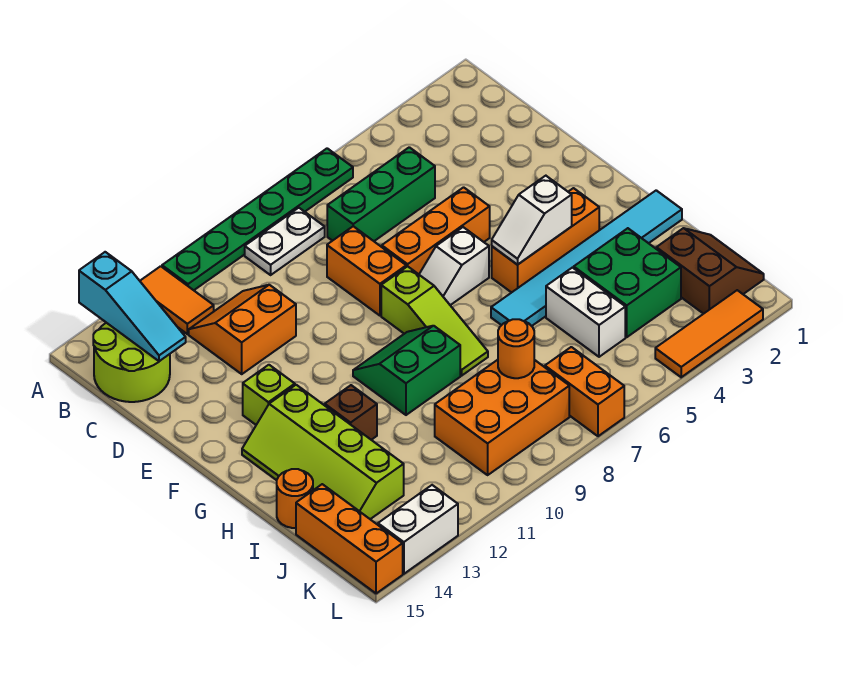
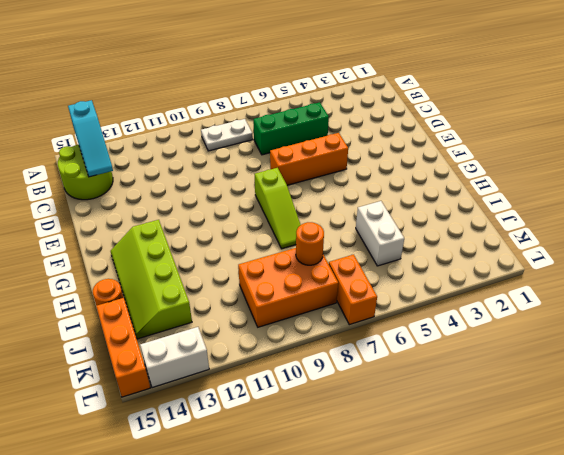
none -> green 1x6 plate [162,148,353,290]
none -> orange 1x2 tile [140,266,214,334]
none -> orange 2x2 slope [189,285,296,374]

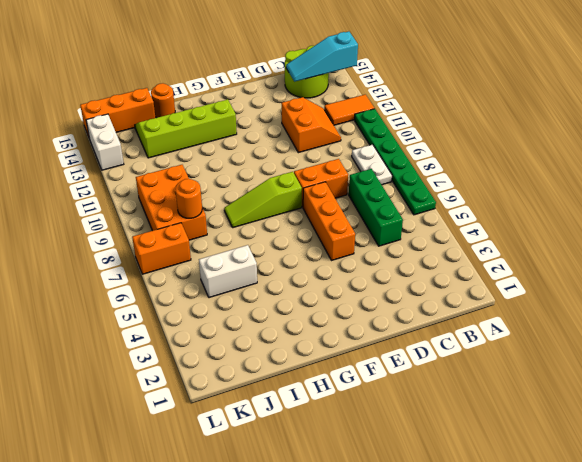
none -> white 1x2 slope [419,227,489,305]
none -> lime 1x1 brick [243,365,295,425]
none -> orange 1x3 brick [492,188,599,293]

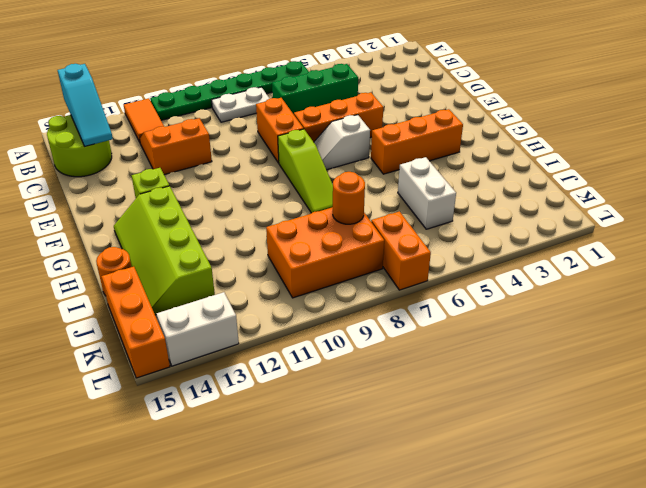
none -> green 2x2 slope [353,326,460,415]
none -> cyan 1x6 tile [491,190,682,326]
none -> brown 1x1 brick [325,385,377,440]

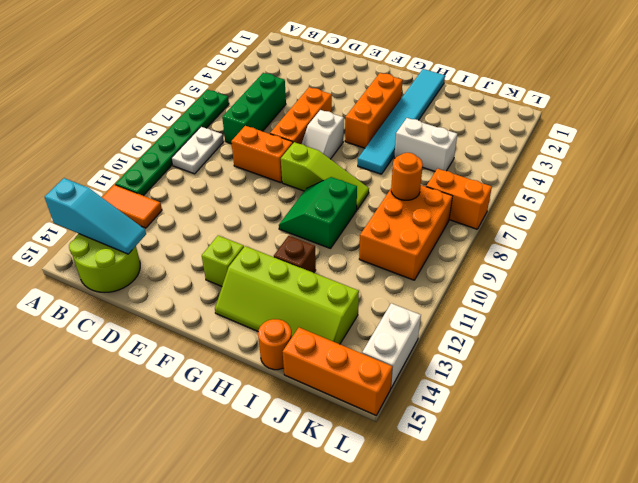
none -> orange 2x2 slope [189,285,296,374]
none -> green 2x2 brick [574,228,681,337]
none -> brown 2x2 slope [656,228,764,314]

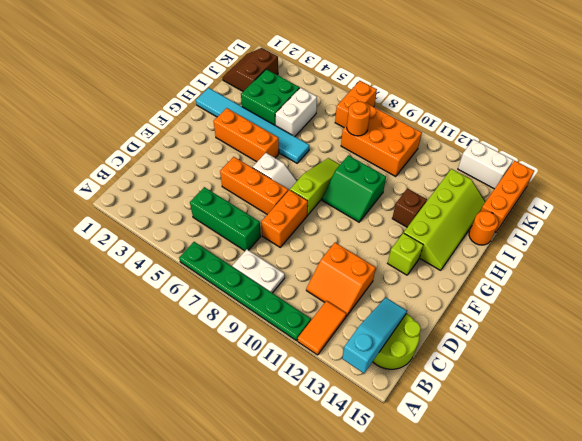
none -> orange 1x3 tile [655,290,763,377]
none -> white 1x2 slope [492,176,572,265]

